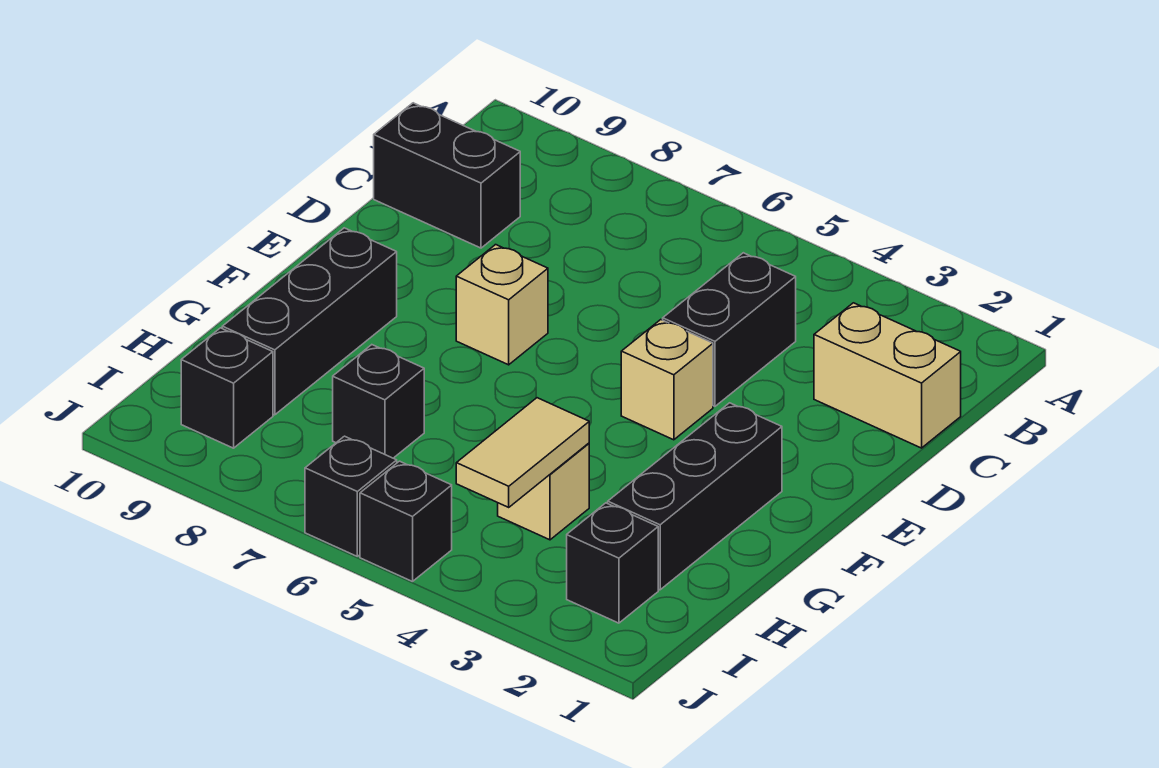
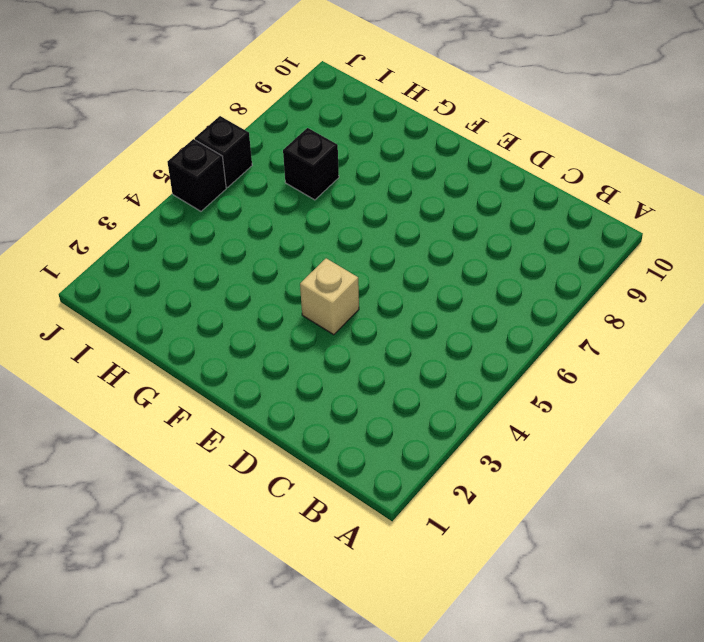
none -> tan 1x2 brick [814,303,961,448]
none -> black 1x2 brick [663,253,796,406]
none -> black 1x2 brick [374,103,520,248]

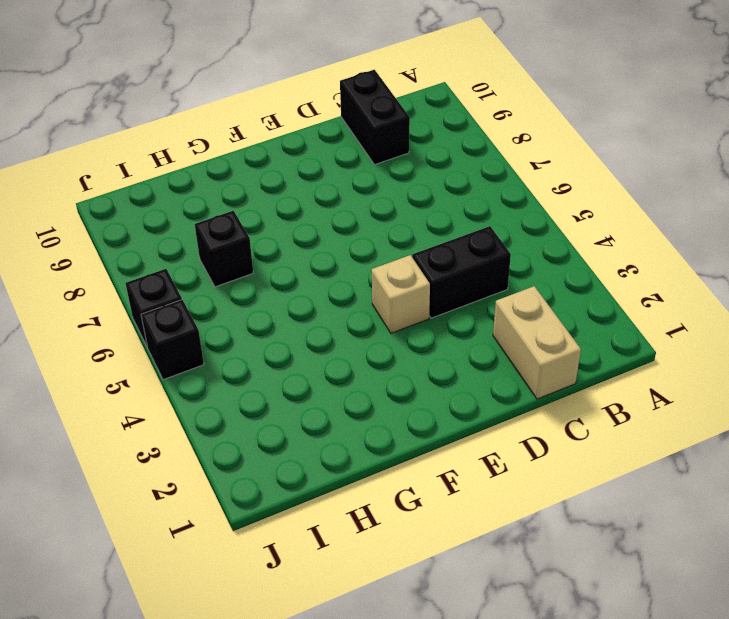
none -> tan 1x1 brick [456,245,548,365]
none -> black 1x3 brick [608,403,782,590]
none -> black 1x3 brick [222,228,397,415]

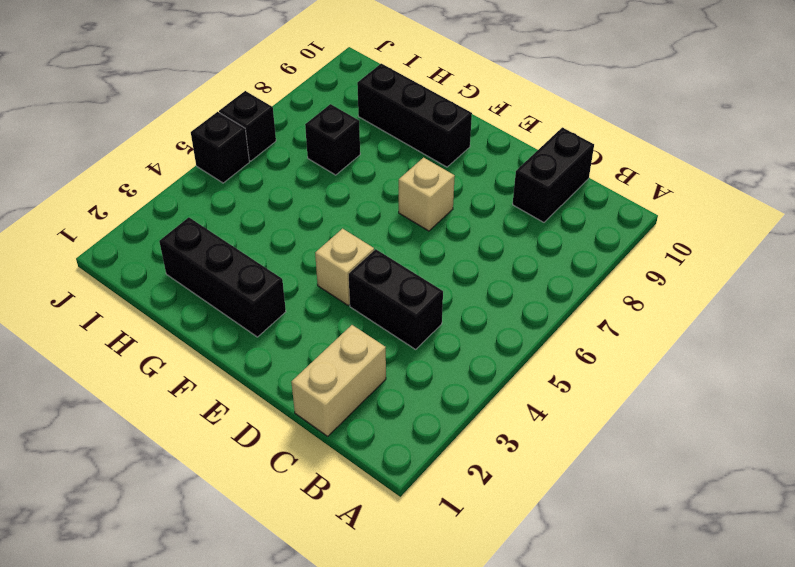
none -> tan 1x1 brick [498,443,589,540]
none -> black 1x1 brick [567,503,658,623]
none -> black 1x1 brick [181,328,273,448]

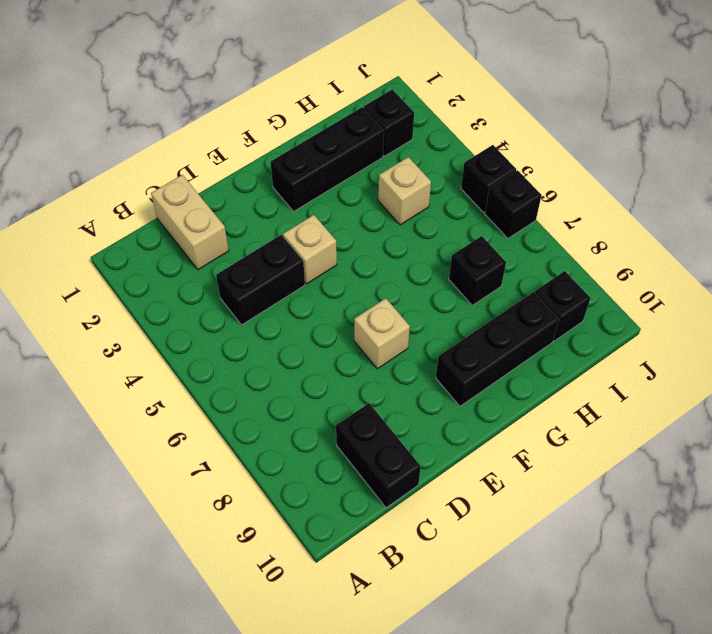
none -> tan 1x2 tile [456,398,589,507]

